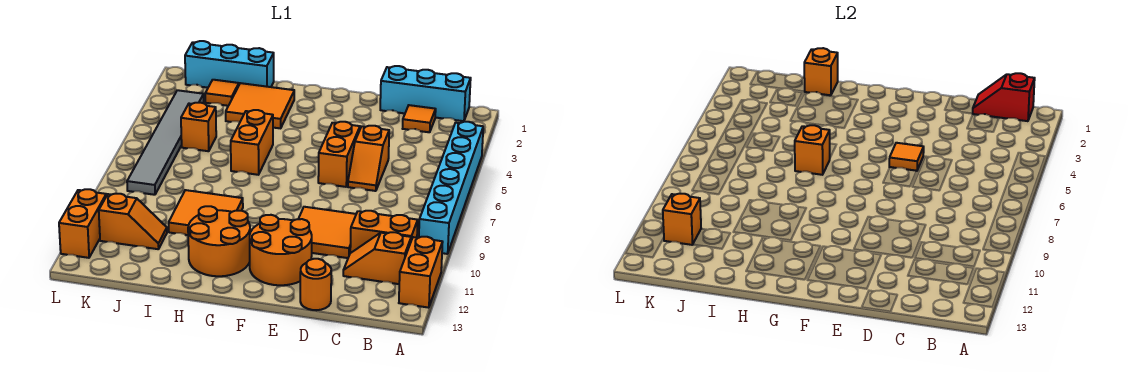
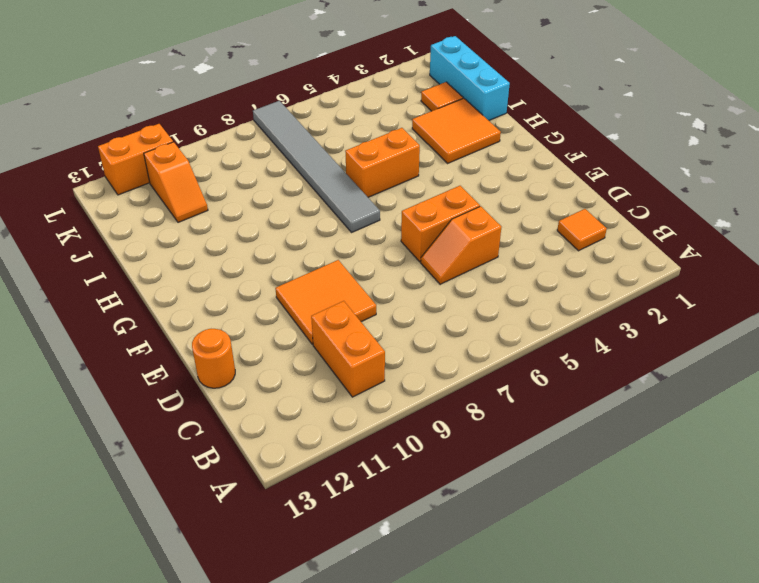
grey 1x6 tile [253,101,380,232] -> grey 1x6 tile turned to [127,90,204,195]
none -> cyan 1x6 brick [419,122,483,254]
none -> orange 1x2 brick [399,237,443,308]
none -> cyan 1x3 brick [380,66,471,121]

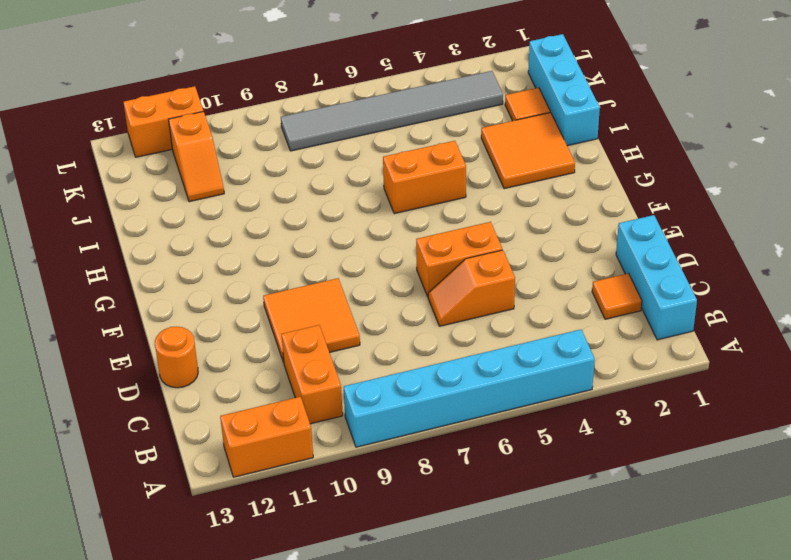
none -> orange 1x2 slope [343,232,411,284]
none -> orange 2x2 round brick [250,215,312,285]
none -> orange 2x2 round brick [188,206,250,276]

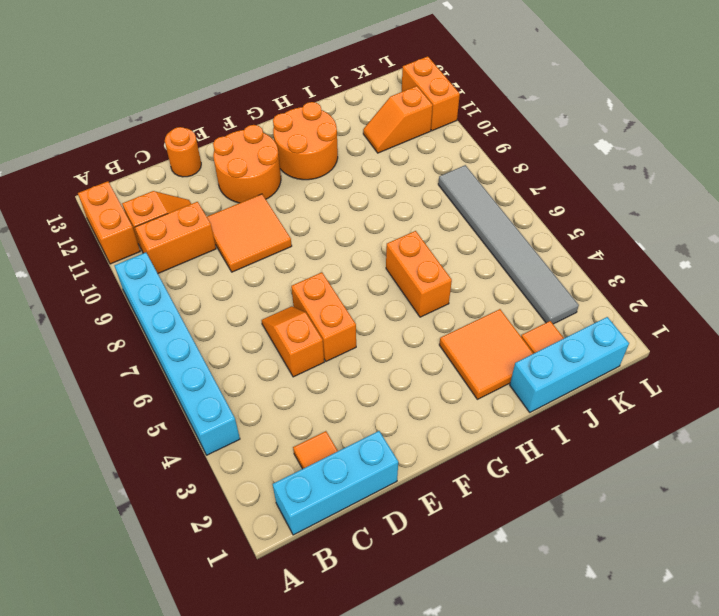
none -> orange 2x2 tile [169,190,243,235]
none -> orange 1x1 brick [181,103,216,151]
none -> red 1x2 slope [972,73,1035,121]

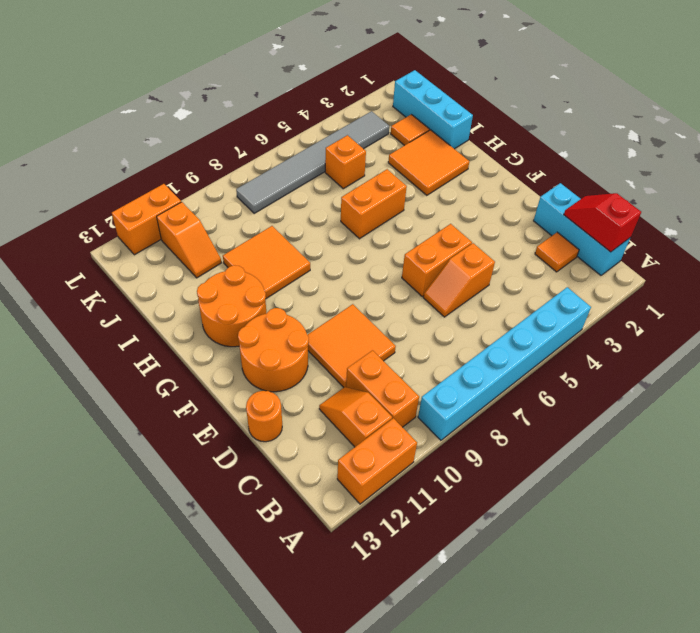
none -> orange 1x1 tile [889,143,924,171]
none -> orange 1x1 brick [795,125,830,175]
none -> orange 1x1 brick [804,48,838,95]

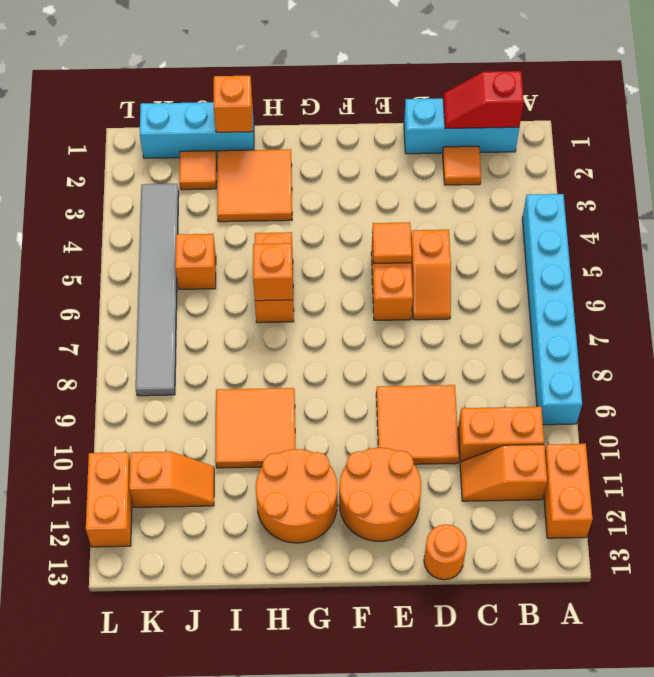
none -> orange 1x1 brick [663,194,701,245]

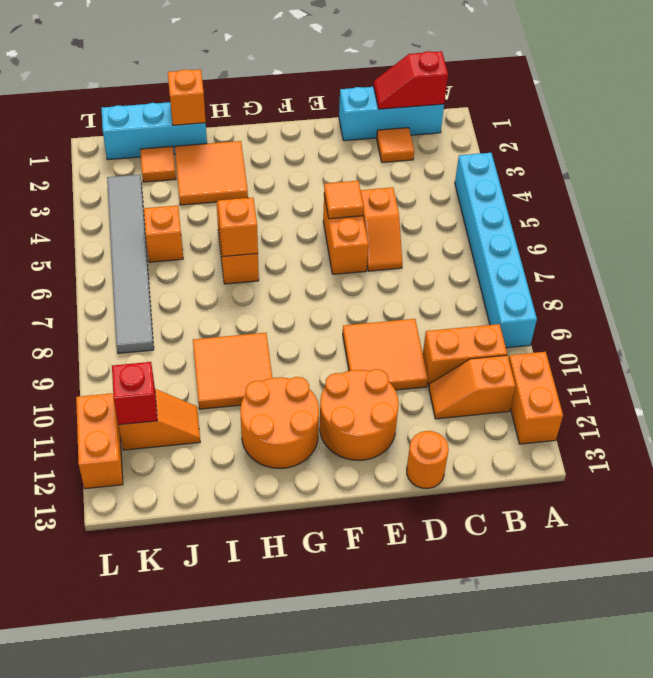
red 1x1 brick [112,362,157,425] -> orange 1x1 brick [663,194,701,245]

